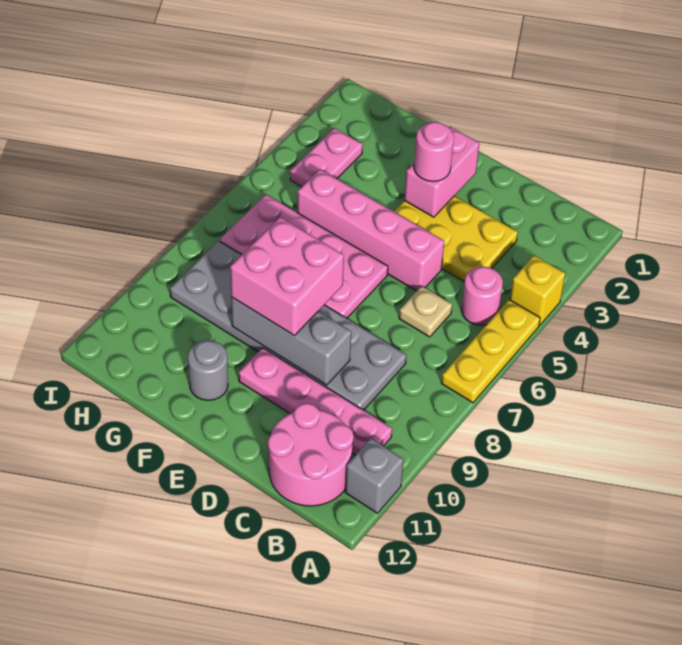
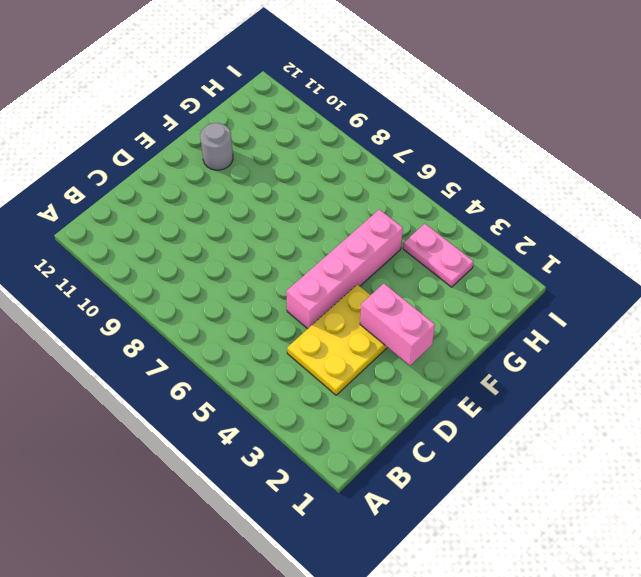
none -> yellow 1x1 brick [510,255,565,326]
none -> yellow 1x3 plate [441,300,540,403]
none -> grey 1x1 brick [345,438,404,513]

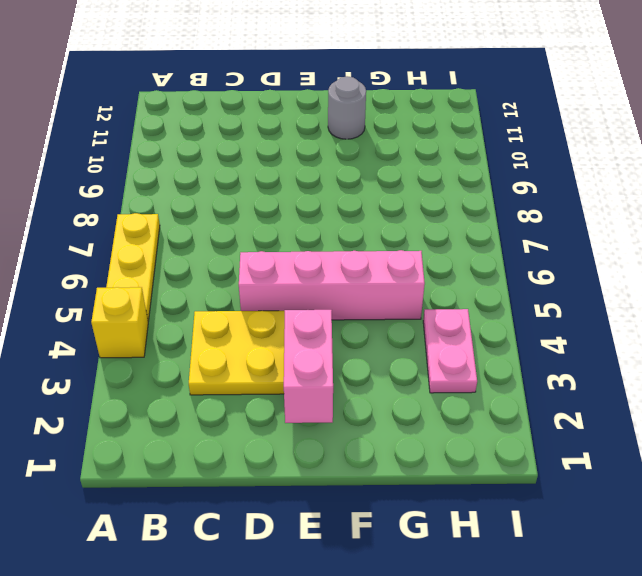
none -> grey 1x1 brick [345,438,404,513]
none -> pink 1x1 round brick [461,267,503,325]
none -> pink 1x4 plate [239,348,392,455]

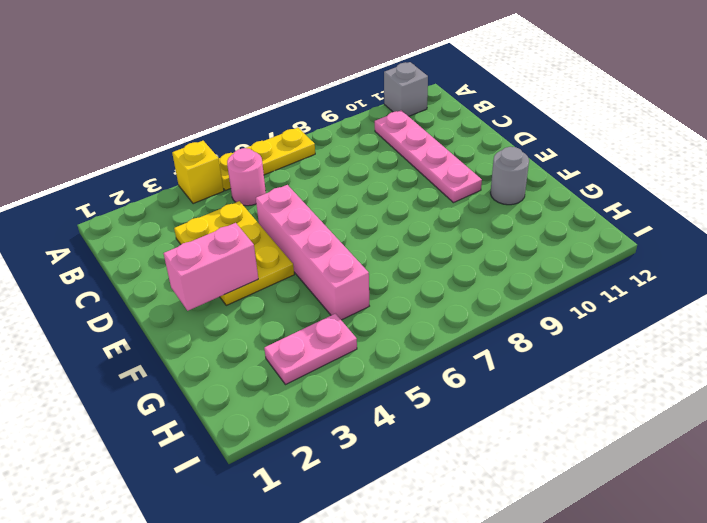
none -> pink 2x2 round brick [268,403,354,506]
none -> tan 1x1 plate [399,286,452,337]
none -> grey 2x6 plate [170,241,406,410]

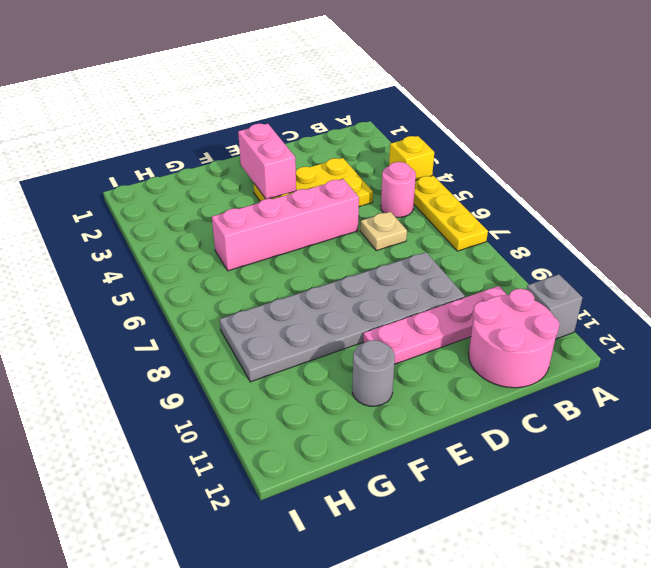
none -> pink 2x4 plate [220,195,388,318]
none -> pink 1x2 plate [290,128,363,187]
none -> grey 1x3 brick [231,297,351,385]

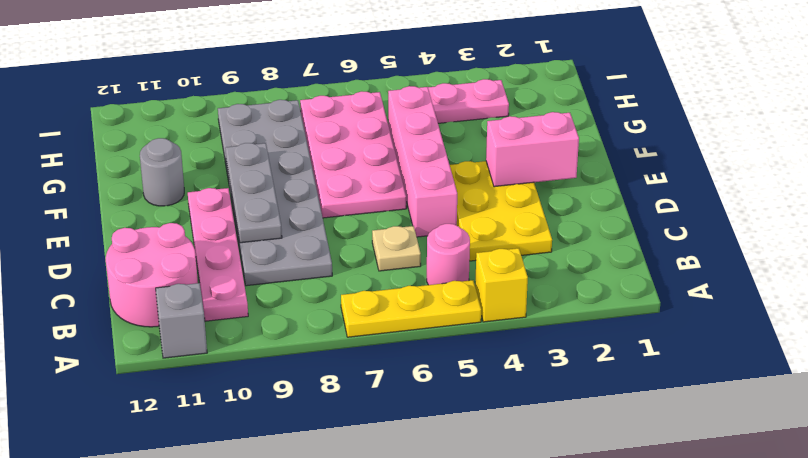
grey 1x3 plate [225,143,282,243] -> grey 1x3 brick [231,297,351,385]
none -> pink 1x1 round brick [414,122,454,182]
none -> pink 2x2 brick [230,217,344,336]

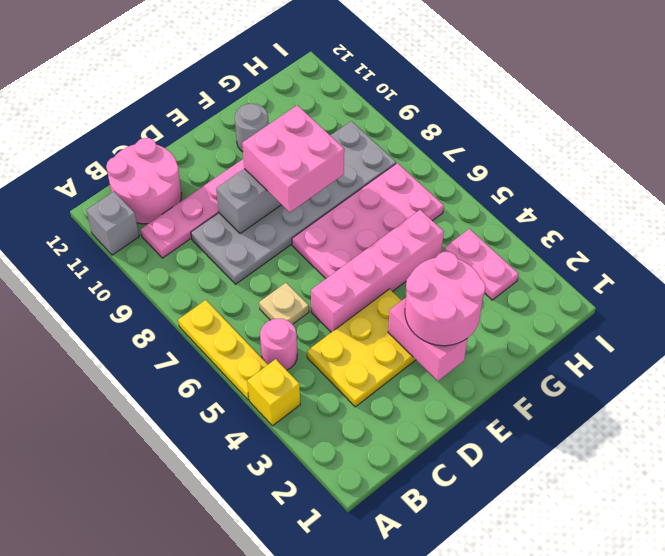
pink 2x2 round brick [405,252,485,346] -> pink 1x1 round brick [414,122,454,182]

